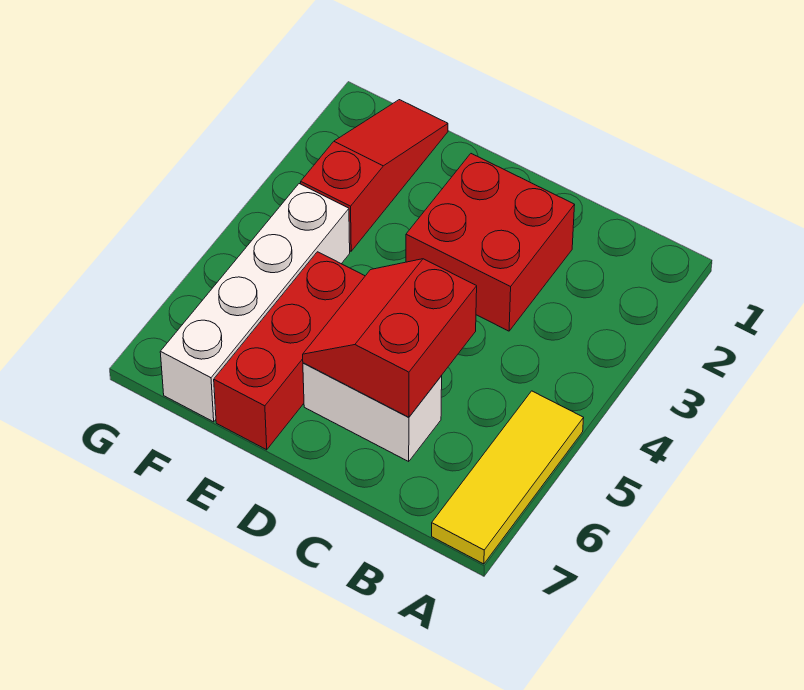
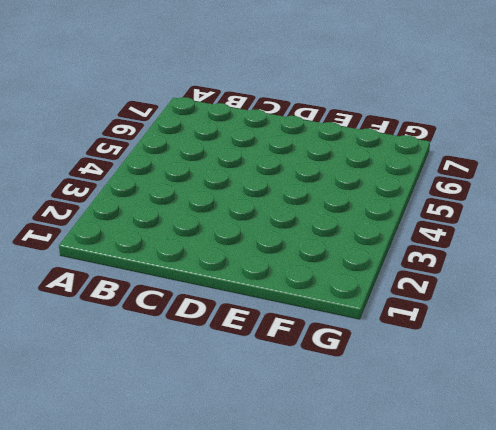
none -> yellow 1x3 tile [432,391,584,564]
none -> red 2x2 brick [406,154,575,331]

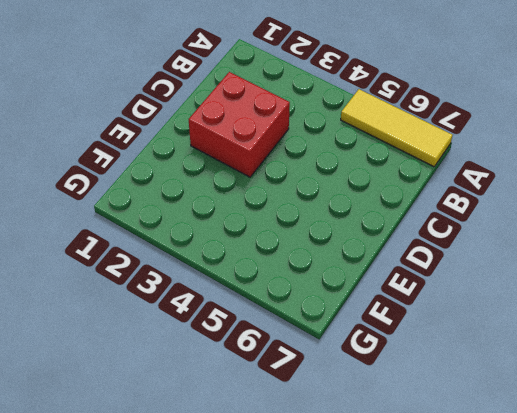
none -> white 1x2 brick [303,363,442,461]
none -> red 1x3 brick [214,252,365,450]

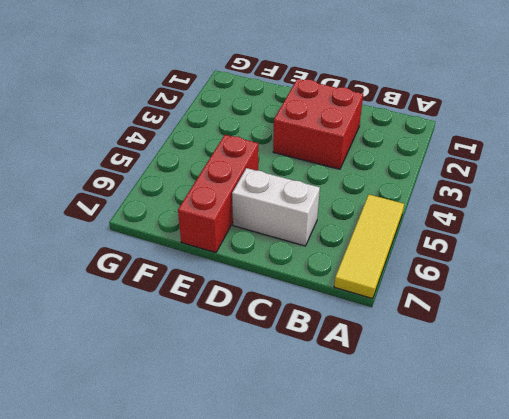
none -> red 1x3 slope [301,100,448,251]
none -> white 1x4 brick [160,184,350,422]

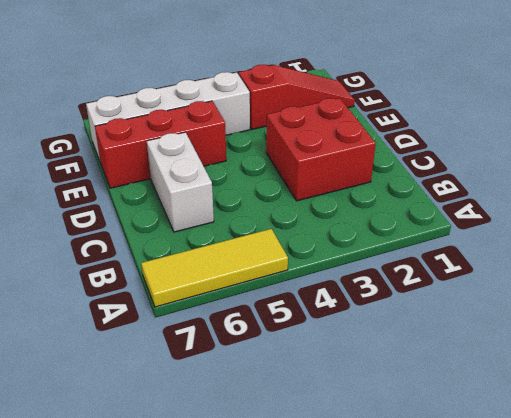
none -> red 2x2 slope [303,259,477,417]

